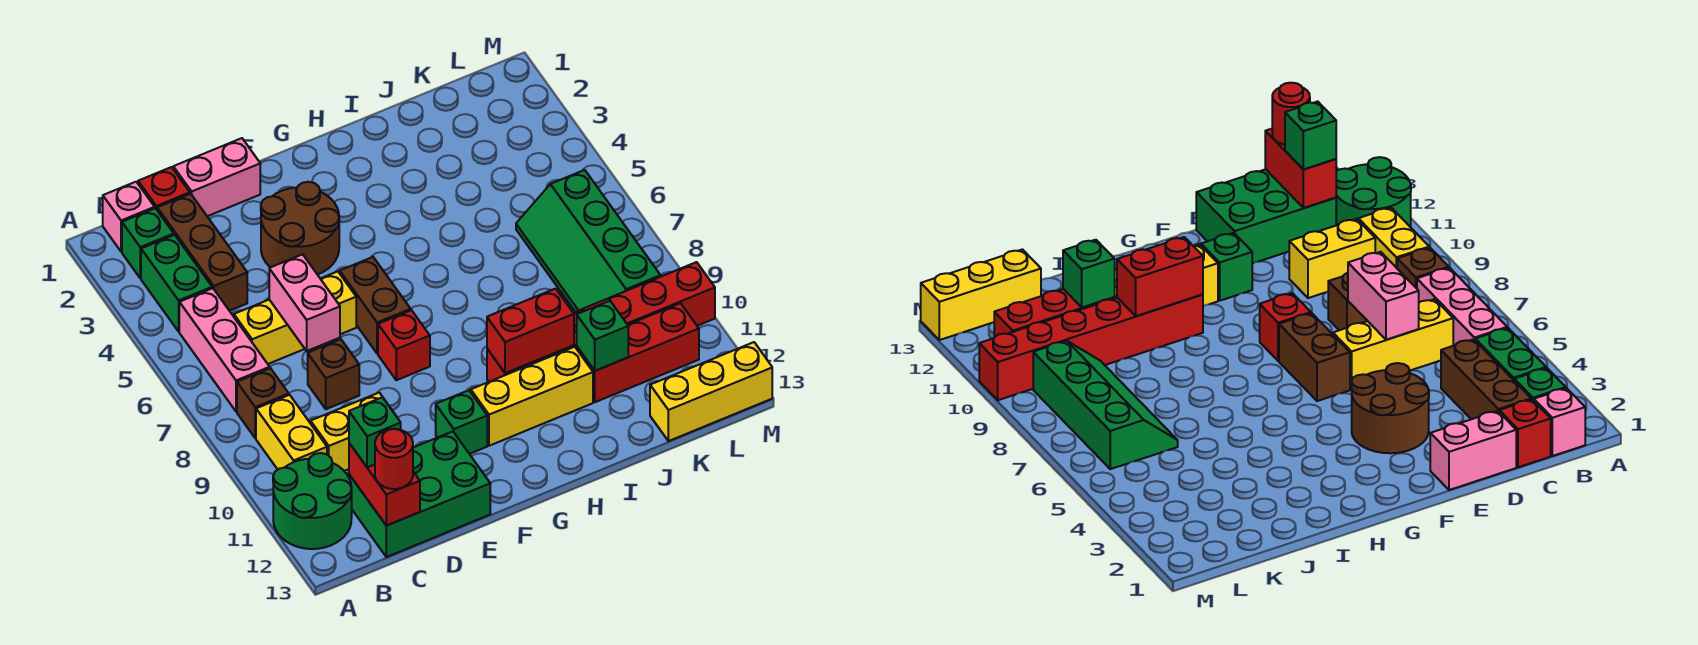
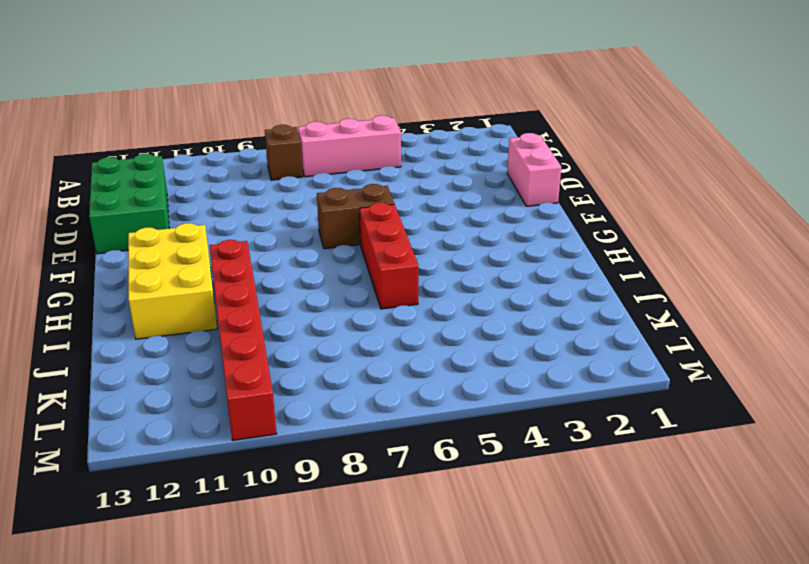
red 1x3 brick [360,203,418,309] -> red 1x3 brick moved to [577,303,699,402]
yellow 2x3 brick [128,223,217,339] -> yellow 1x3 brick [471,347,593,446]
none -> green 2x2 round brick [273,453,352,549]
none -> pink 1x1 brick [103,182,155,252]
none -> green 1x1 brick [122,208,174,278]

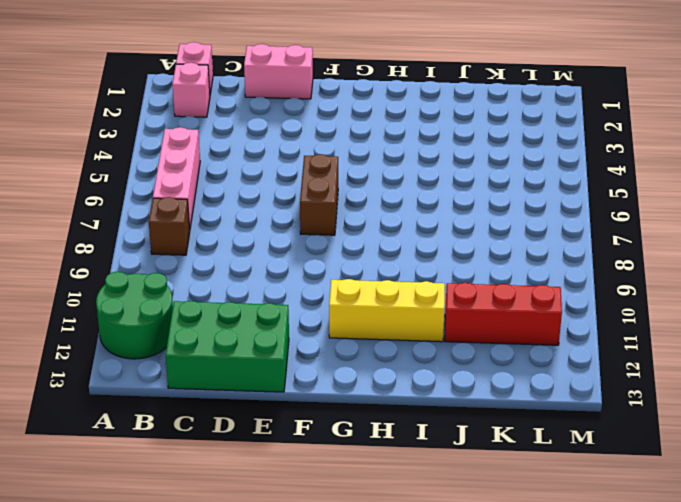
pink 1x1 brick [172,63,210,117] -> green 1x1 brick [122,208,174,278]
none -> green 1x2 brick [141,235,212,331]
none -> yellow 1x2 brick [256,395,327,469]
none -> red 1x1 brick [138,167,190,209]

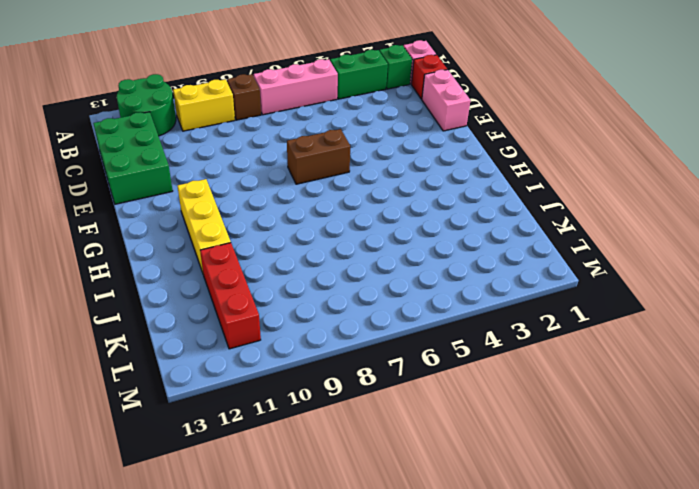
none -> brown 1x3 brick [157,194,247,311]
none -> yellow 1x3 brick [234,271,356,364]
none -> yellow 1x2 brick [311,393,397,471]

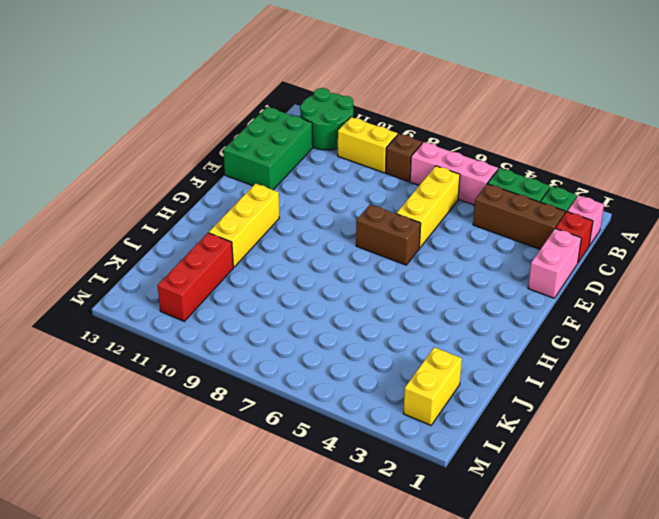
yellow 1x2 brick [403,347,462,425] -> yellow 1x2 brick moved to [311,393,397,471]
none -> brown 1x1 brick [308,339,359,409]
none -> brown 2x2 round brick [261,182,339,275]
none -> red 1x1 brick [378,310,430,380]

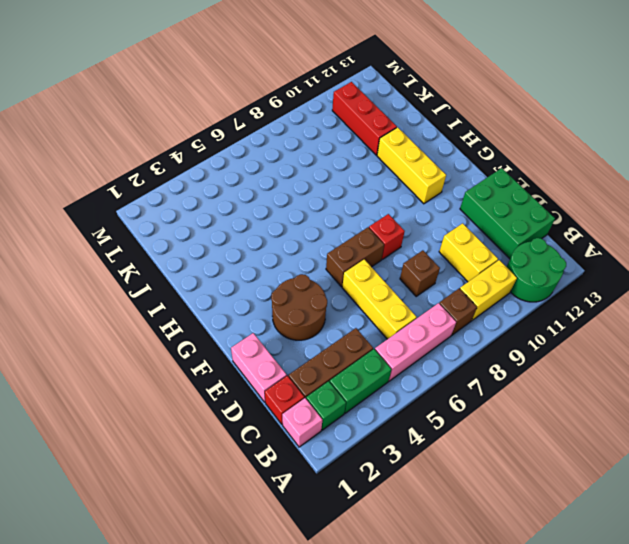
none -> green 1x1 brick [436,390,487,454]
none -> red 1x6 brick [487,262,715,382]
none -> green 2x4 slope [516,170,661,312]

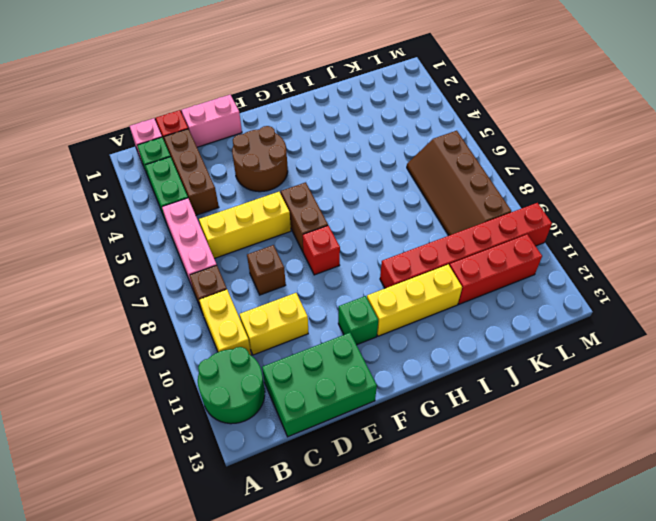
brown 2x4 slope [407,131,511,236] -> green 2x4 slope [516,170,661,312]
none -> yellow 1x3 brick [650,342,772,441]
none -> red 1x2 brick [349,443,420,526]
none -> pink 1x2 brick [269,254,340,351]

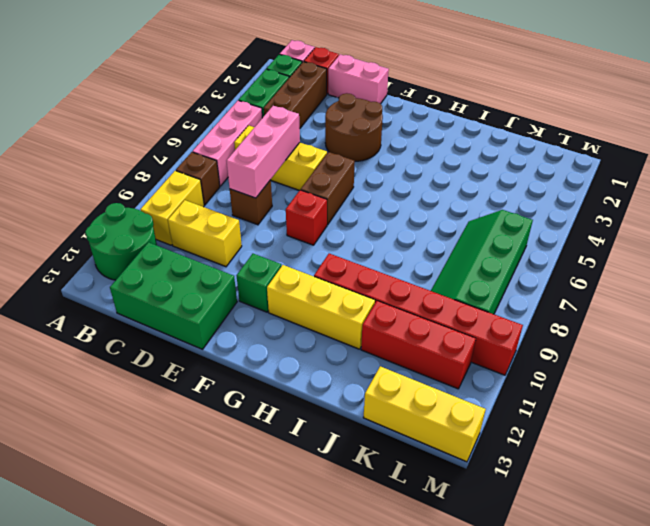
pink 1x3 brick [227,106,300,198] -> pink 1x2 brick [269,254,340,351]
none -> red 1x2 brick [349,443,420,526]
none -> red 1x2 brick [487,289,574,373]
none -> green 1x1 brick [577,301,628,371]

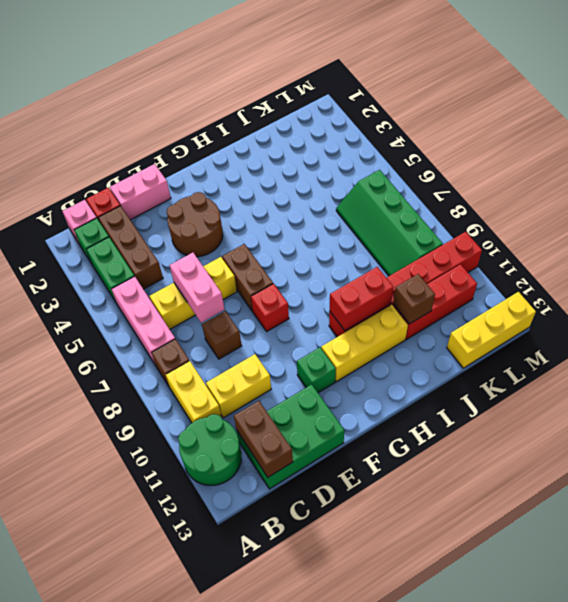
brown 1x2 brick [234,401,293,477] -> red 1x2 brick [349,443,420,526]
brown 1x1 brick [393,274,435,324] -> green 1x1 brick [577,301,628,371]
none -> green 1x1 brick [349,397,401,467]
none -> red 1x1 round brick [375,429,413,489]

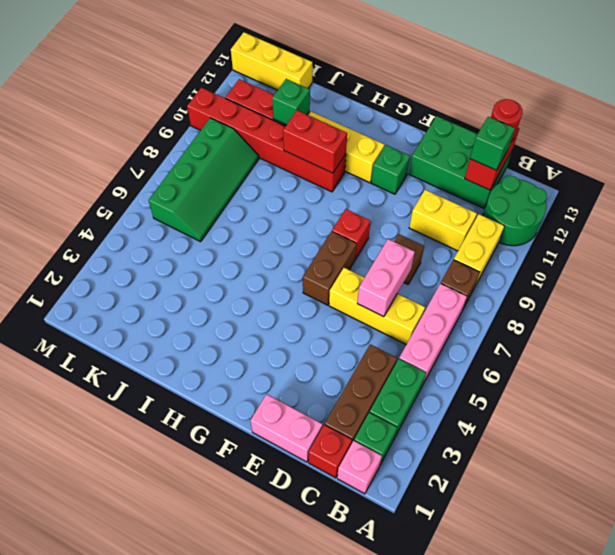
none -> brown 2x2 round brick [261,182,339,275]

